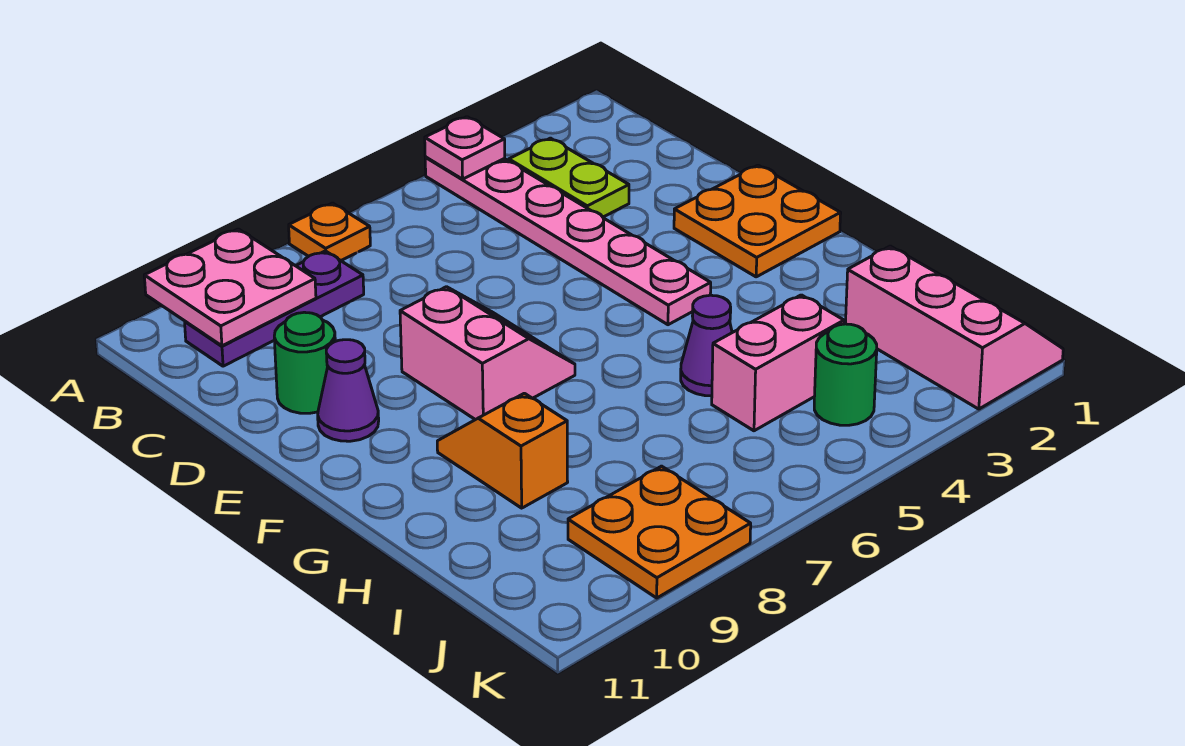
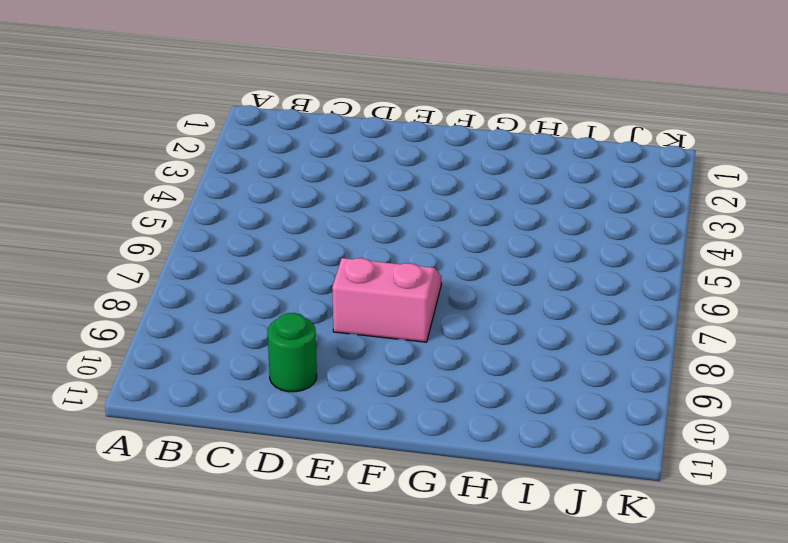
none -> pink 1x6 plate [425,157,711,325]
none -> orange 1x1 plate [289,203,370,261]
none -> lime 1x2 plate [509,138,629,217]

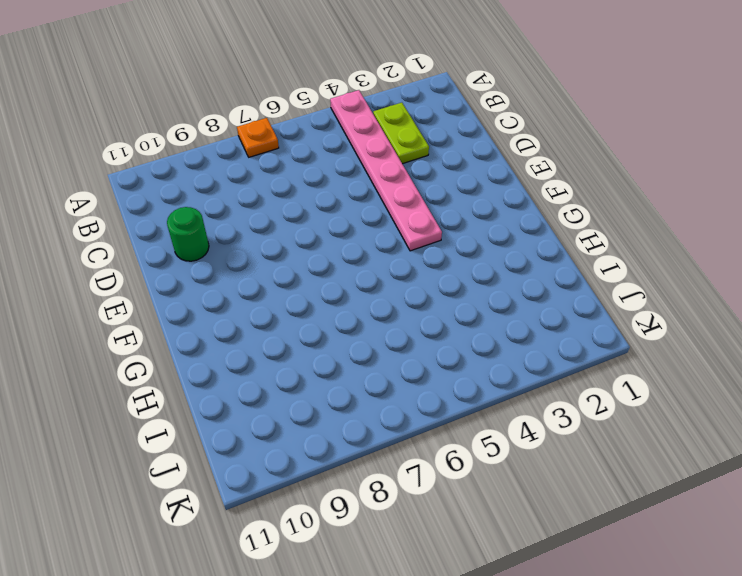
none -> purple 1x3 plate [185,251,364,366]
none -> orange 2x2 plate [674,165,841,277]
none -> pink 2x2 slope [400,287,575,420]

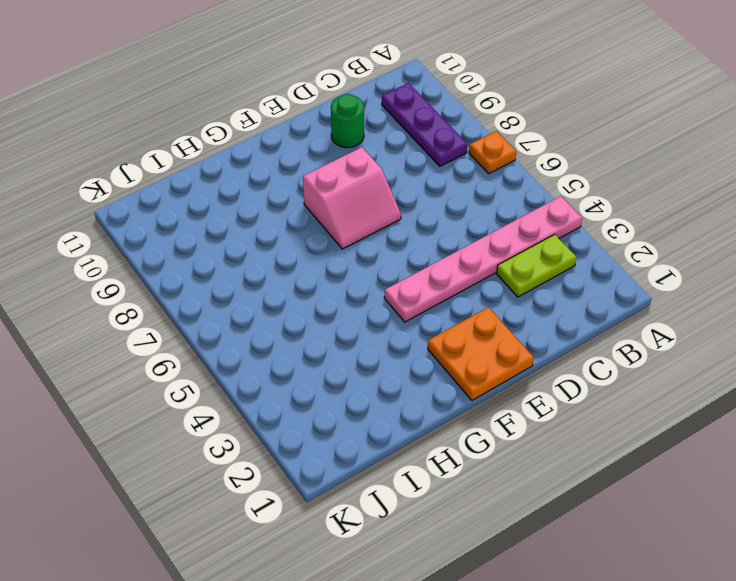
none -> purple 1x1 cone [318,340,379,441]
none -> orange 1x2 slope [437,393,568,508]
none -> purple 1x1 cone [681,295,732,396]

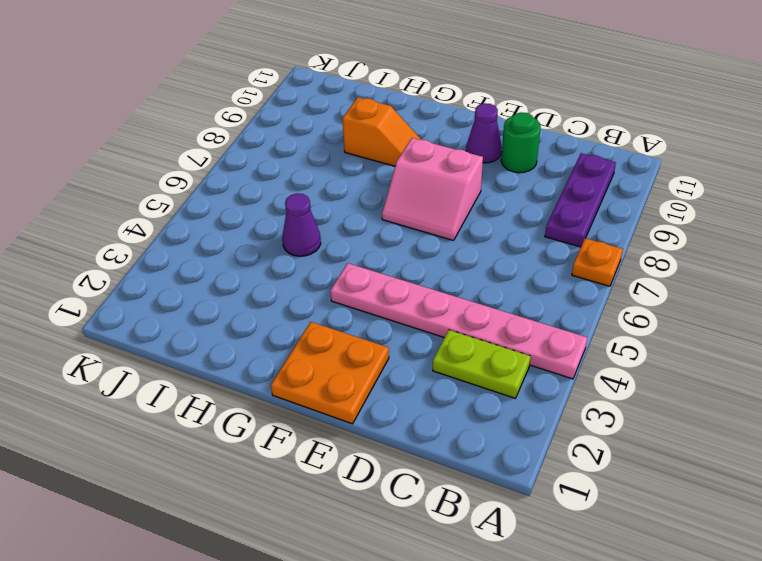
none -> pink 2x3 slope [845,246,1063,409]
none -> pink 1x2 brick [712,295,844,431]
none -> green 1x1 round brick [814,324,877,425]

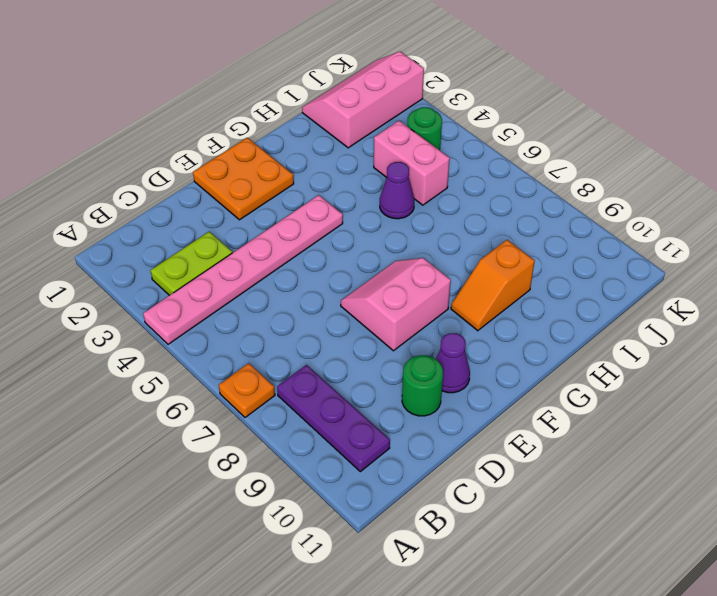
none -> orange 2x2 plate [568,466,751,598]
none -> pink 1x1 plate [425,117,505,179]
none -> pink 2x2 plate [144,229,316,346]

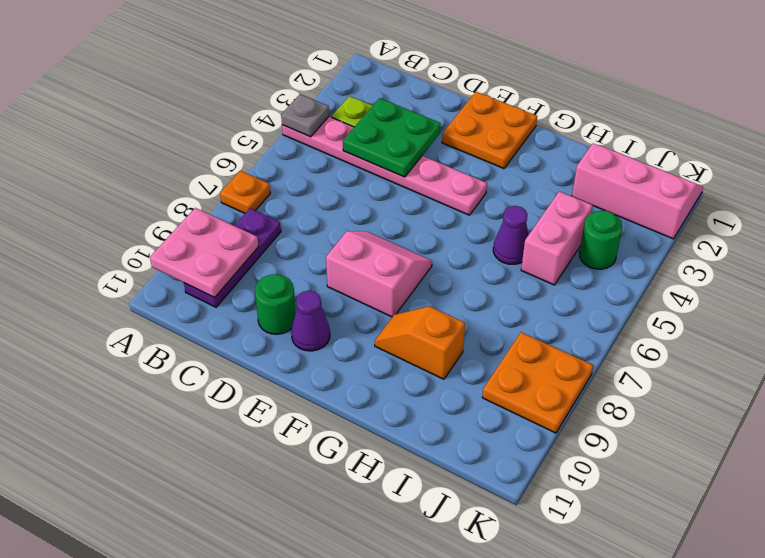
grey 1x1 plate [281,94,329,137] -> pink 1x1 plate [425,117,505,179]
green 2x2 plate [343,98,441,177] -> none

